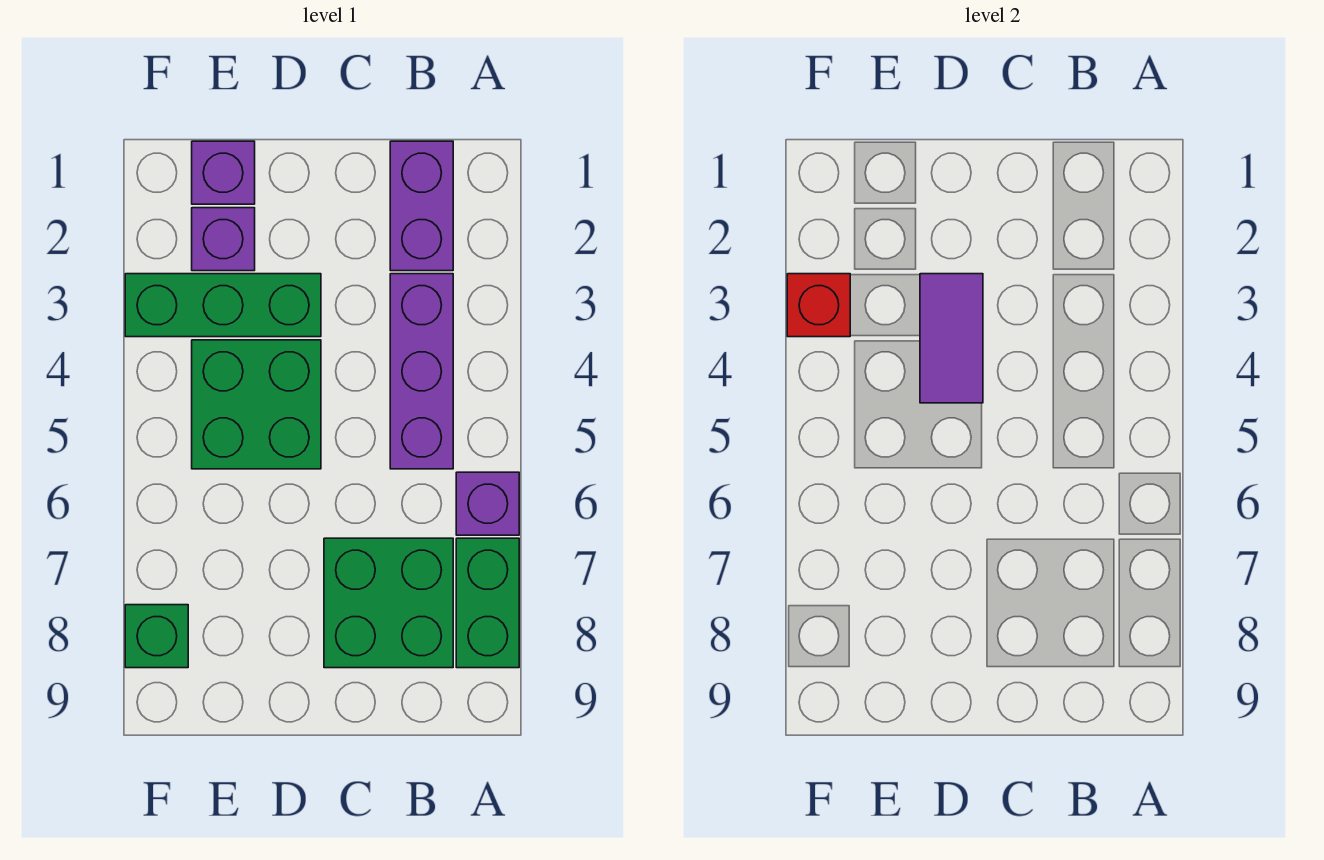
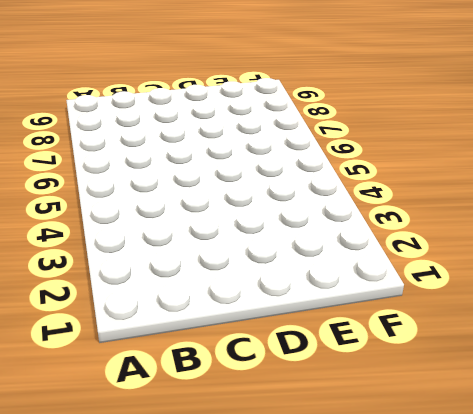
none -> purple 1x1 brick [456,472,519,535]
none -> green 1x2 brick [456,538,519,668]
none -> purple 1x2 brick [390,141,453,271]

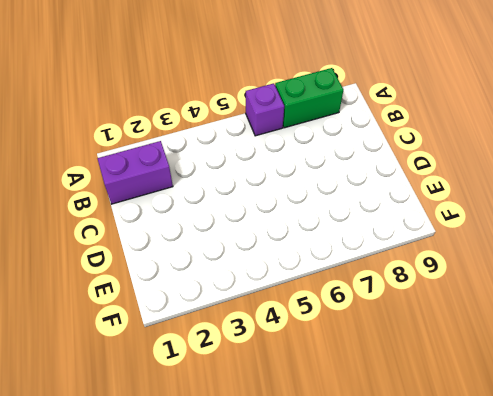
none -> purple 1x3 brick [390,274,453,469]
none -> green 2x2 brick [324,538,453,668]
none -> green 1x3 brick [125,274,321,337]

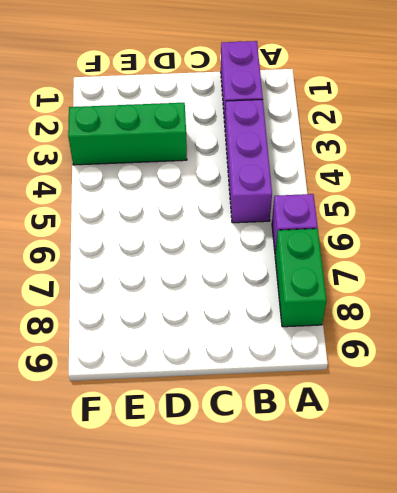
none -> green 2x2 brick [324,538,453,668]
none -> green 2x2 brick [192,340,321,469]
none -> purple 1x1 brick [192,141,255,204]

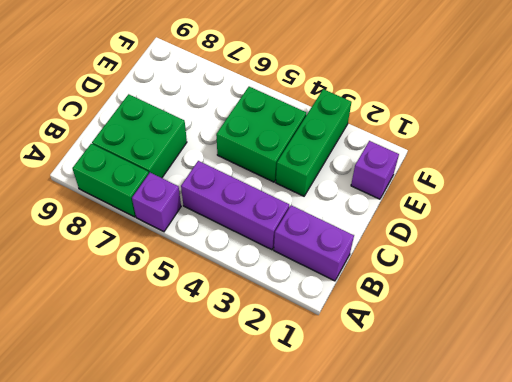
none -> purple 1x1 brick [192,208,255,271]
none -> green 1x1 brick [125,605,188,668]
none -> purple 1x2 tile [920,274,983,403]

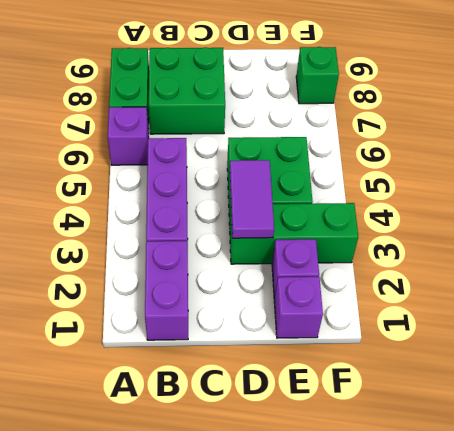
none -> red 1x1 brick [787,274,850,337]

